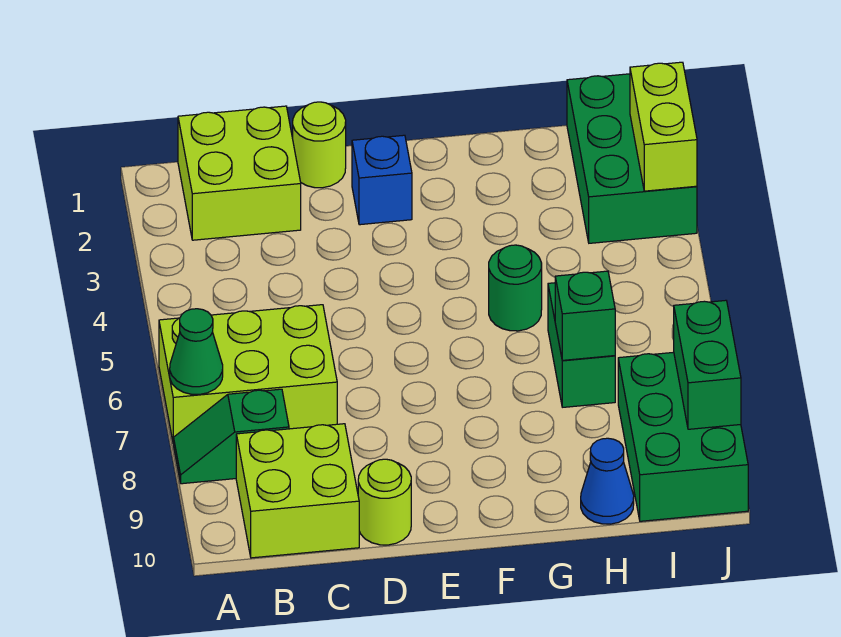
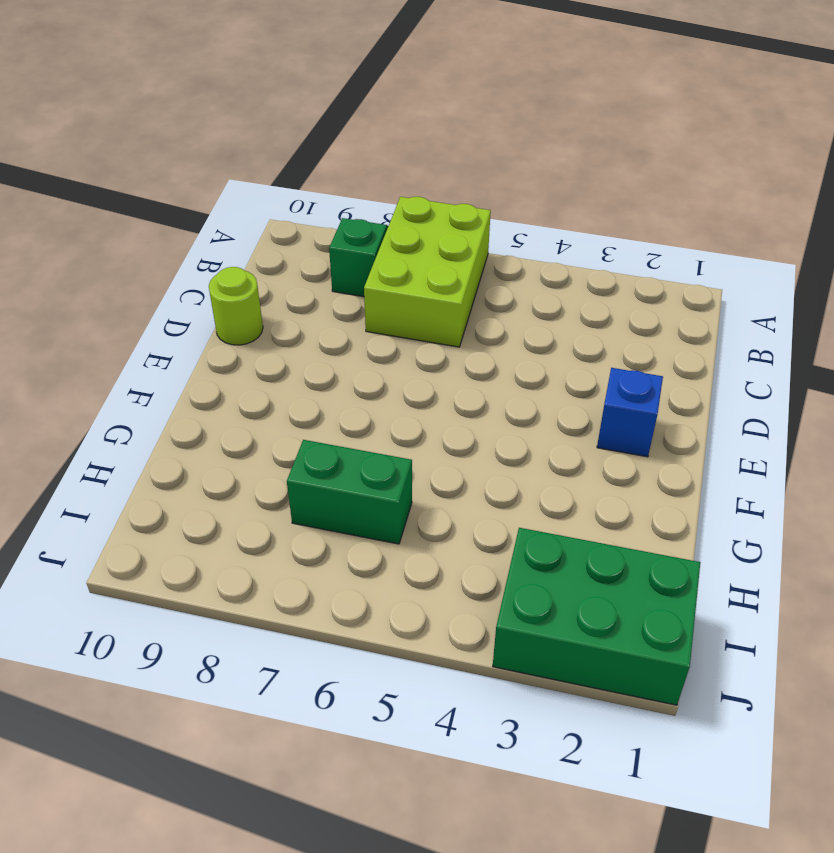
none -> lime 2x2 brick [178,106,301,240]
none -> lime 2x2 brick [236,424,359,558]
none -> lime 1x1 round brick [293,102,346,188]

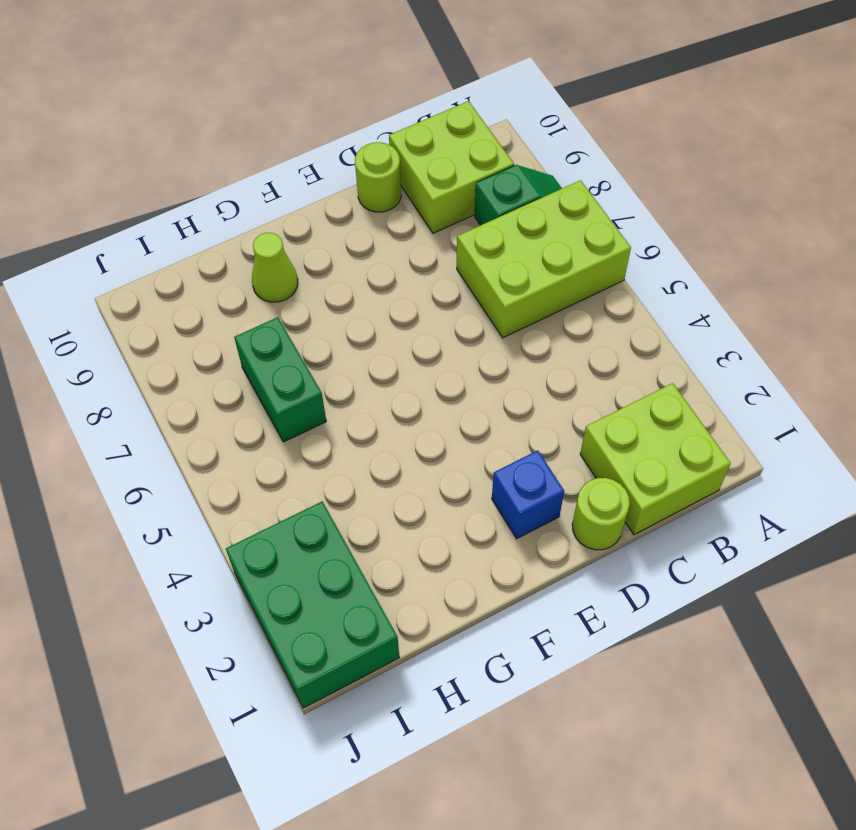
lime 1x1 cone [252,233,298,302] -> none
none -> green 1x1 round brick [489,245,542,331]
none -> blue 1x1 cone [581,438,634,524]
none -> green 2x3 brick [618,352,748,521]

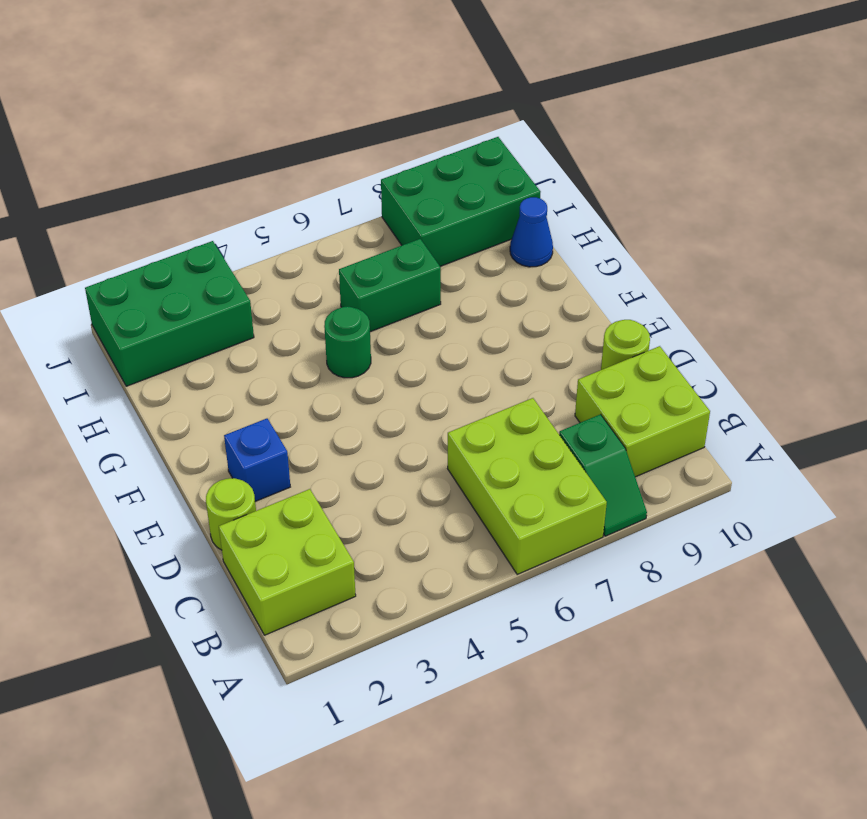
none -> green 1x1 cone [170,309,223,394]
none -> green 1x1 brick [555,271,615,360]
none -> lime 1x2 brick [630,62,697,191]

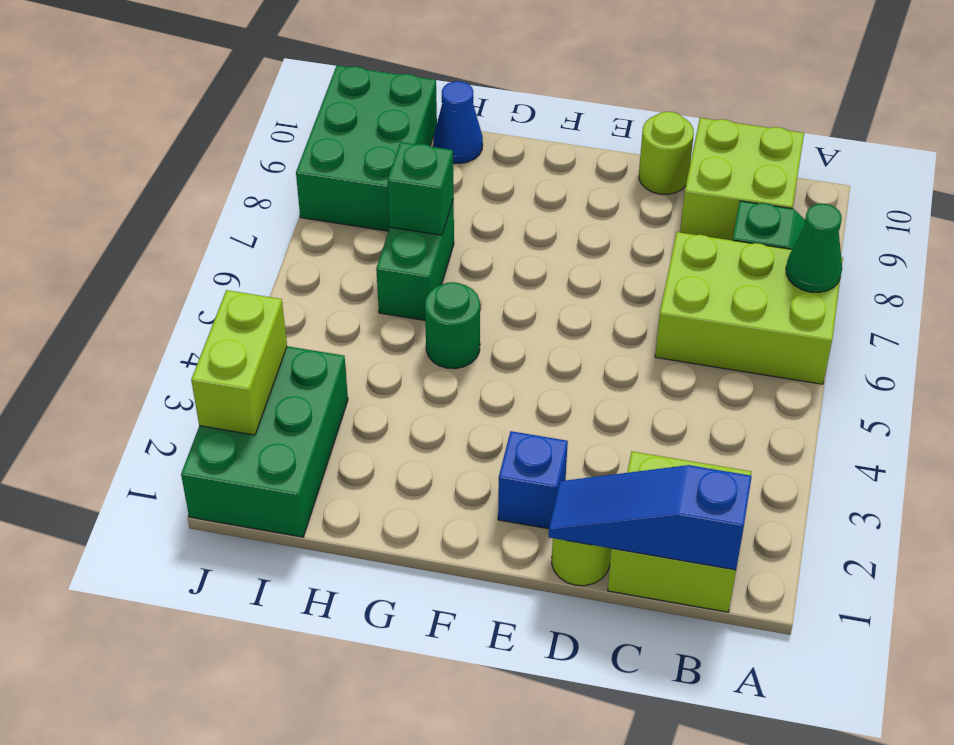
blue 1x3 slope [548,465,752,570] -> none
none -> green 1x2 brick [674,300,741,429]

